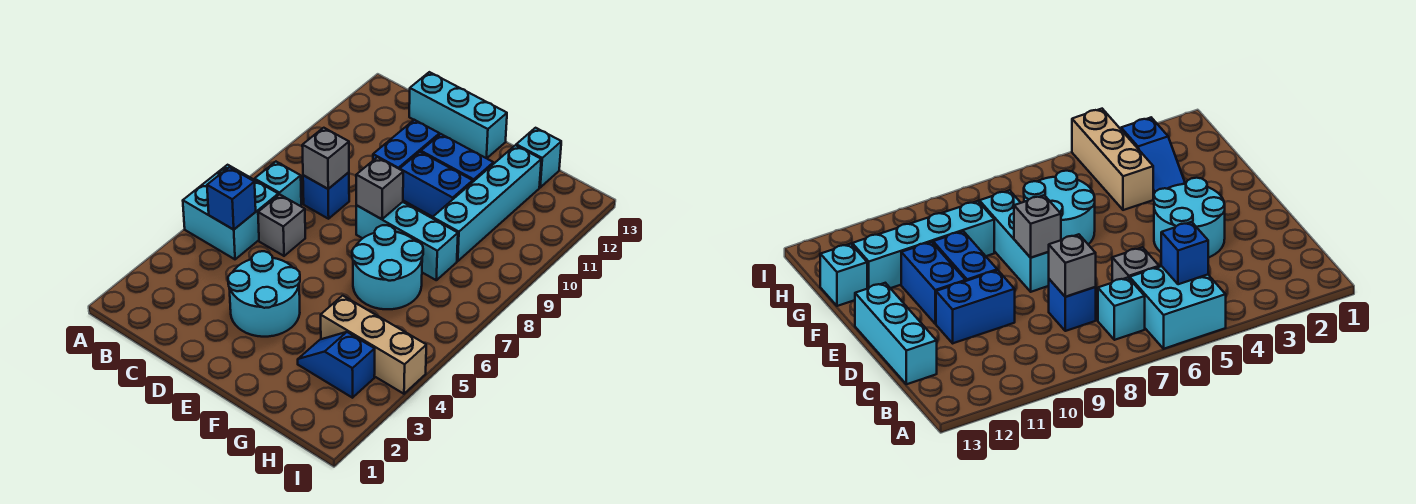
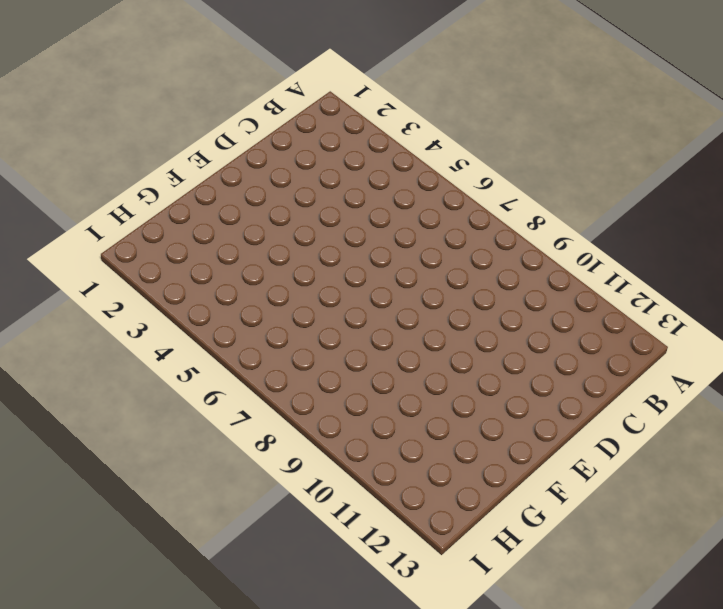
none -> cyan 2x2 brick [183,165,278,259]
none -> cyan 1x1 brick [255,162,301,206]
none -> grey 1x1 brick [258,194,305,256]

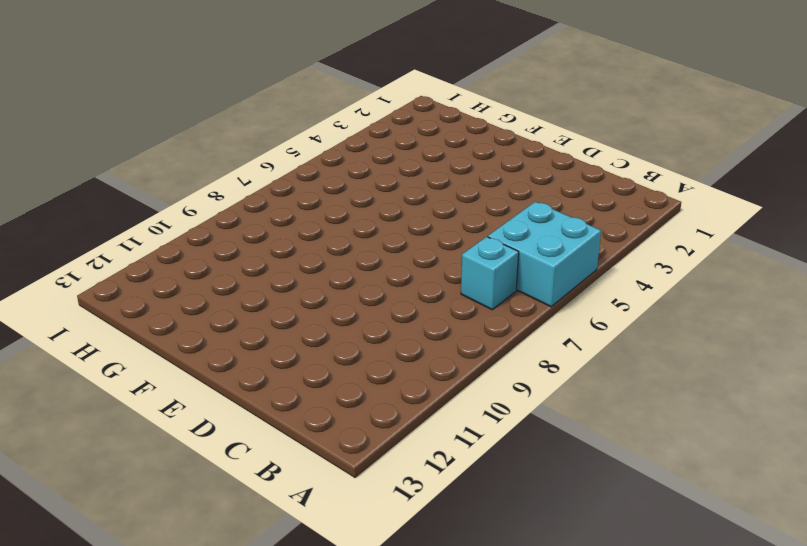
none -> grey 1x1 brick [258,194,305,256]
none -> blue 1x1 brick [303,172,349,219]
none -> cyan 1x3 brick [409,72,507,158]

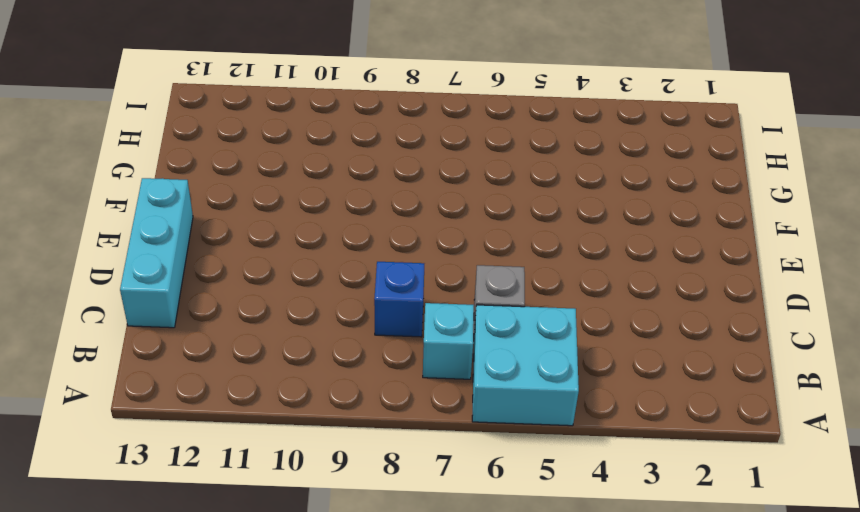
none -> cyan 2x2 round brick [228,251,300,337]
none -> blue 1x2 brick [373,120,440,169]
none -> cyan 1x3 brick [356,202,458,280]

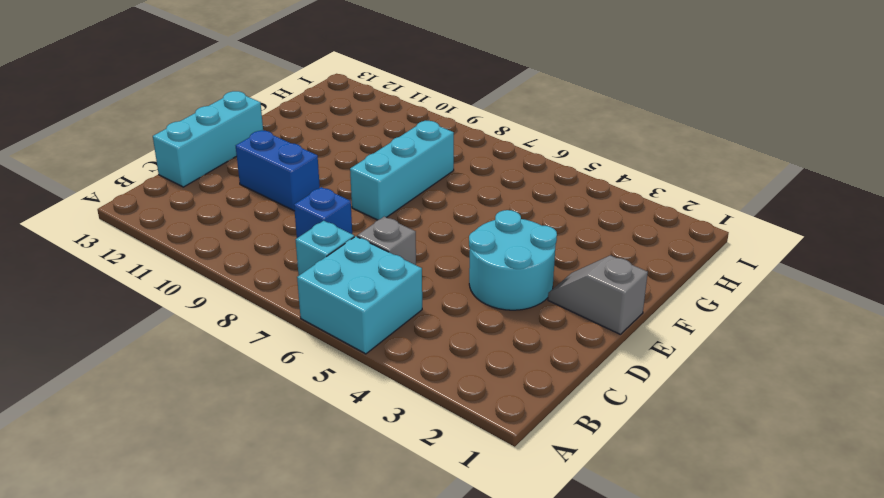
grey 1x2 slope [548,255,648,334] -> none
none -> blue 1x2 brick [400,152,473,217]
none -> blue 1x2 brick [421,134,493,182]
none -> cyan 2x2 round brick [352,225,423,309]

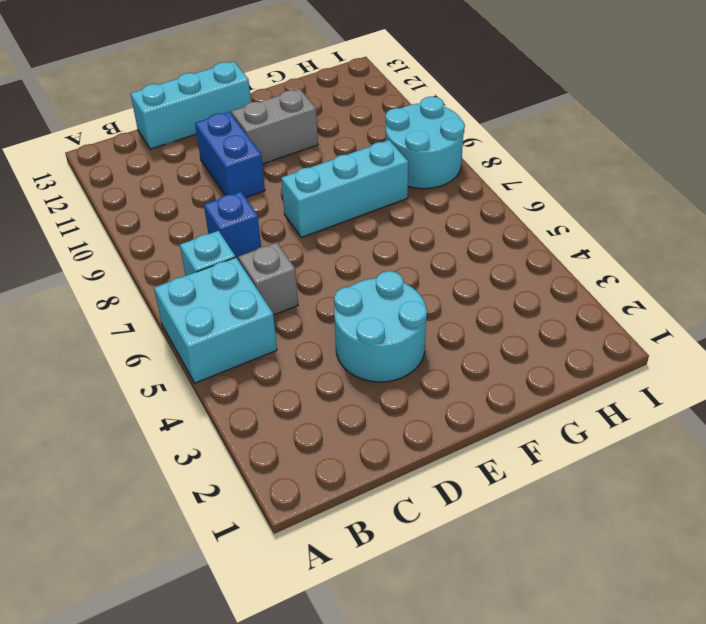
grey 1x2 brick [231,89,318,164] -> blue 1x2 brick [421,134,493,182]
cyan 2x2 round brick [385,96,465,189] -> cyan 2x2 round brick moved to [352,225,423,309]
none -> blue 1x2 brick [400,152,473,217]
none -> blue 1x2 slope [298,332,375,398]
none -> tan 1x3 brick [321,296,426,394]

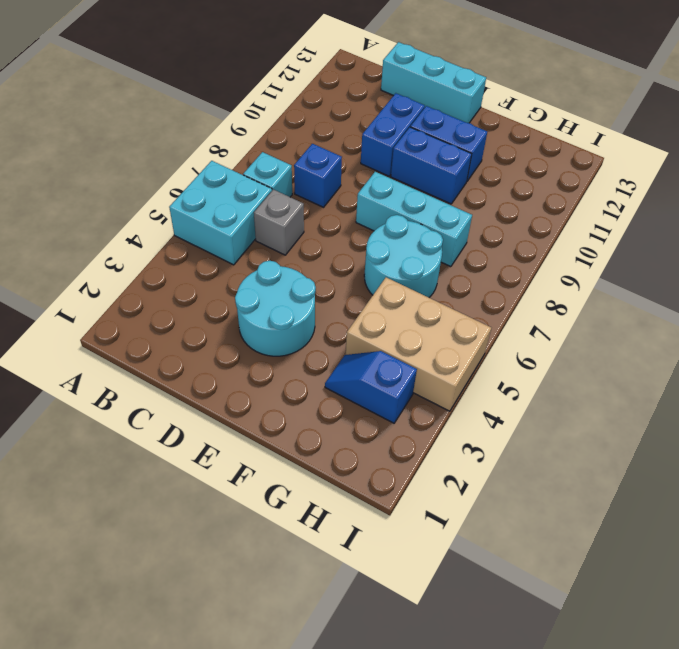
tan 2x3 brick [346,277,491,411] -> tan 1x3 brick [321,296,426,394]
none -> cyan 1x4 brick [433,145,541,261]
none -> cyan 1x1 brick [516,128,561,187]
none -> blue 1x1 brick [207,167,256,230]

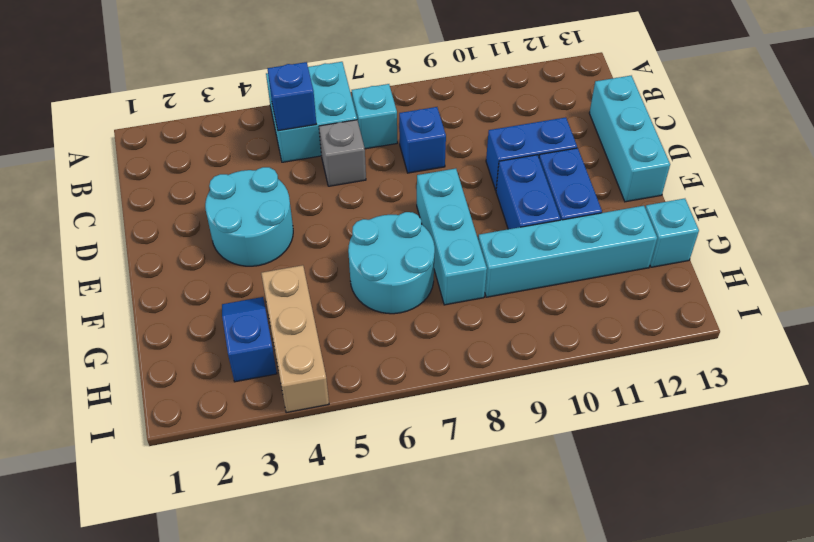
none -> grey 1x1 brick [302,128,349,189]
none -> grey 1x1 brick [356,157,403,219]

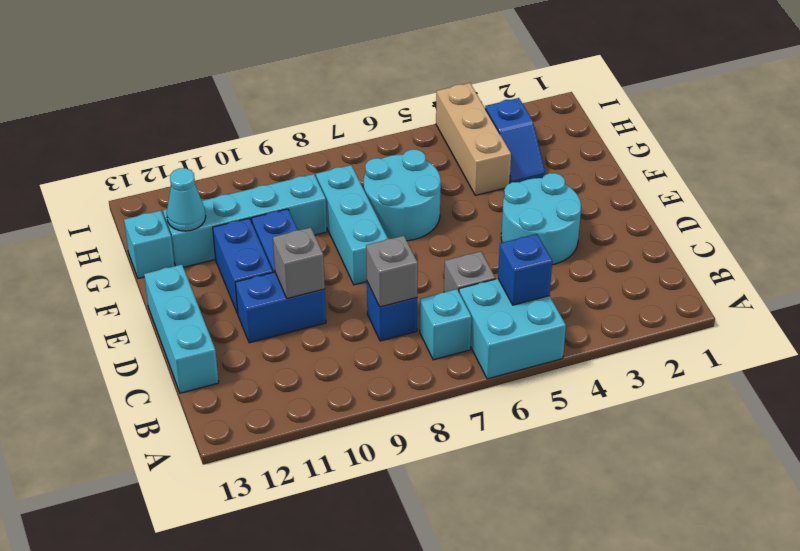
grey 1x1 brick [273,228,325,299] -> grey 1x1 brick moved to [356,157,403,219]
cyan 1x1 cone [167,168,206,231] -> none

